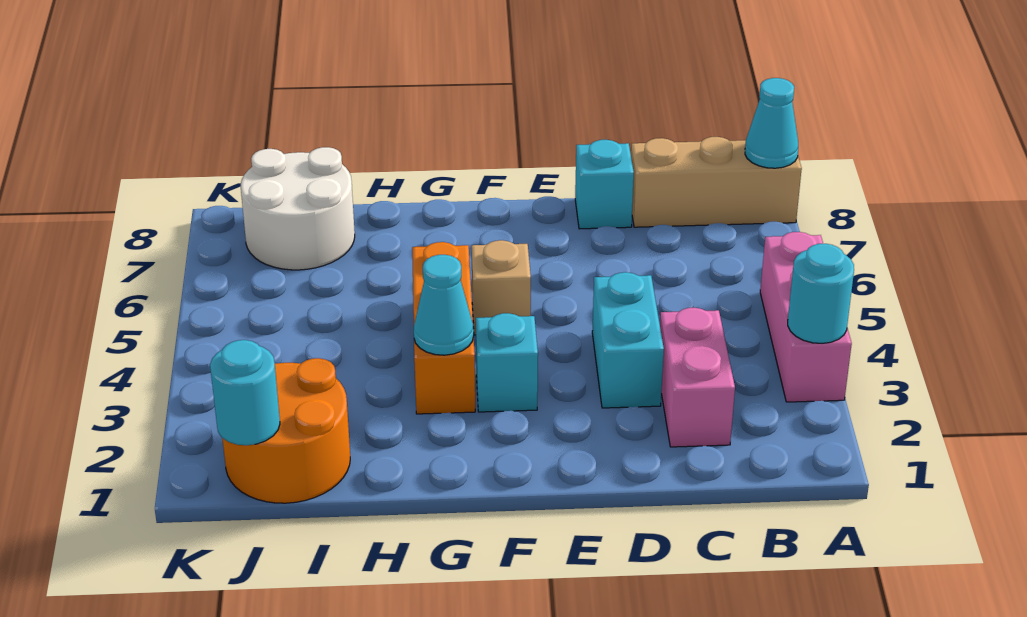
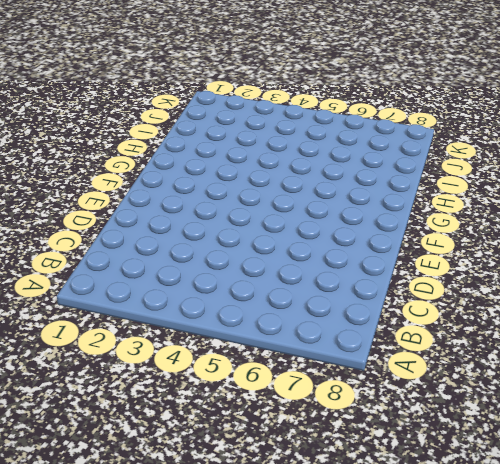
none -> pink 1x3 brick [760,232,852,402]
none -> tan 1x3 brick [631,137,802,227]
none -> pink 1x2 brick [660,308,735,447]

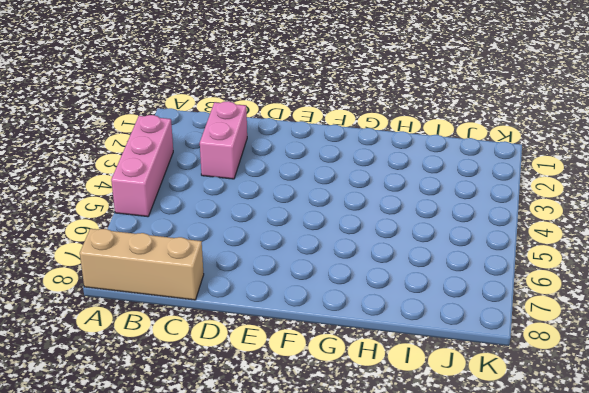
none -> cyan 1x2 brick [592,272,664,408]
none -> cyan 1x1 brick [575,140,634,229]
none -> cyan 1x1 brick [476,313,538,412]

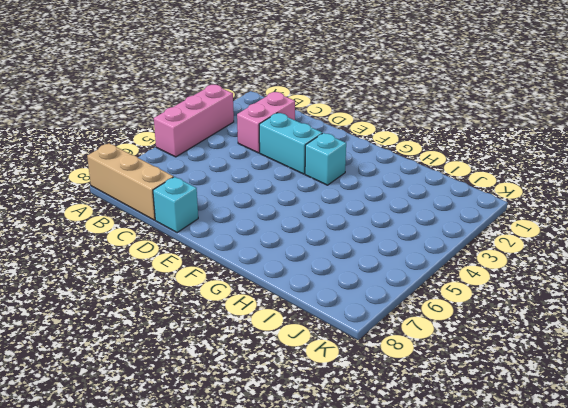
cyan 1x2 brick [259,113,322,174] -> cyan 1x2 brick turned to [592,272,664,408]
none -> tan 1x1 brick [471,240,531,335]
none -> orange 1x3 brick [412,242,475,414]
none -> orange 2x2 round brick [222,358,350,503]

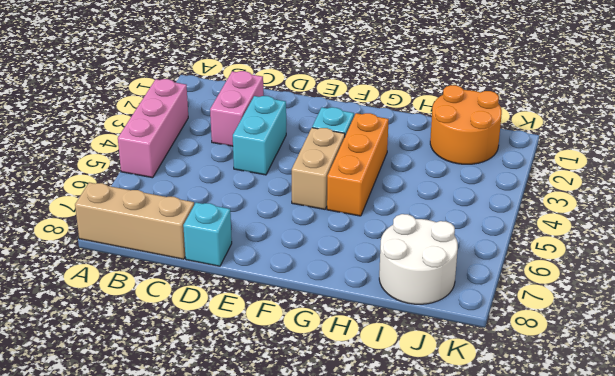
tan 1x2 brick [292,128,345,209] -> tan 1x1 brick [471,240,531,335]
none -> cyan 1x1 round brick [788,244,854,343]
none -> cyan 1x1 cone [745,78,798,168]
none -> cyan 1x1 cone [414,255,474,355]

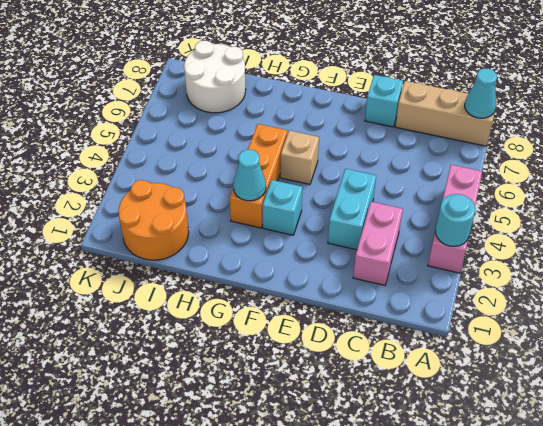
none -> cyan 1x1 round brick [210,340,280,445]

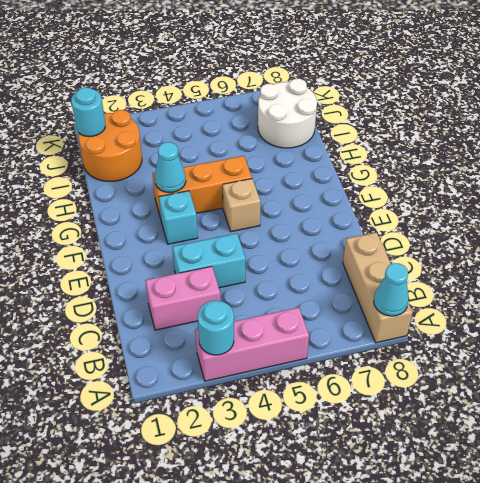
none -> cyan 1x1 brick [575,140,634,229]

